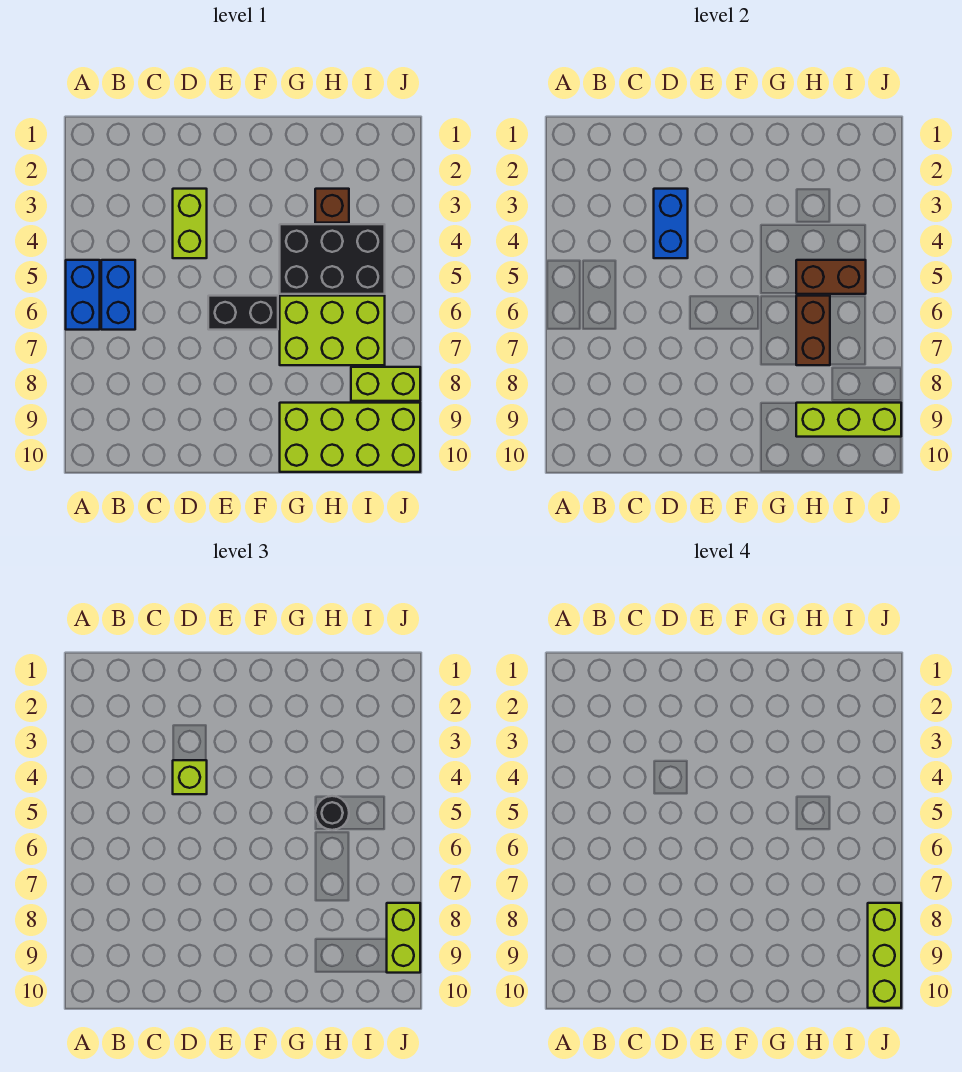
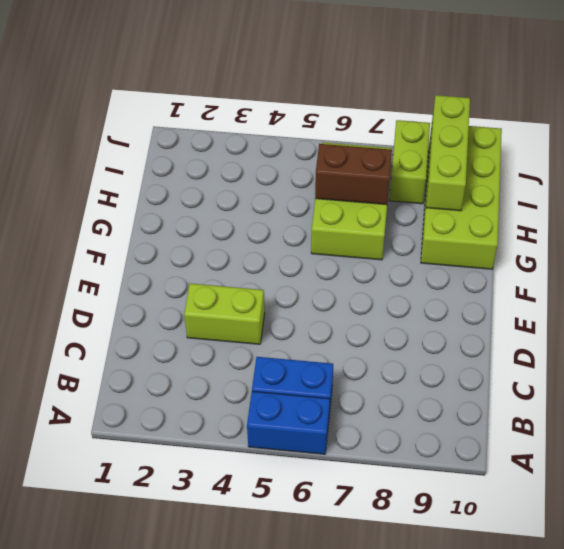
none -> black 1x2 brick [208,296,278,330]
none -> black 2x3 brick [280,224,385,294]
none -> brown 1x1 brick [315,189,349,223]

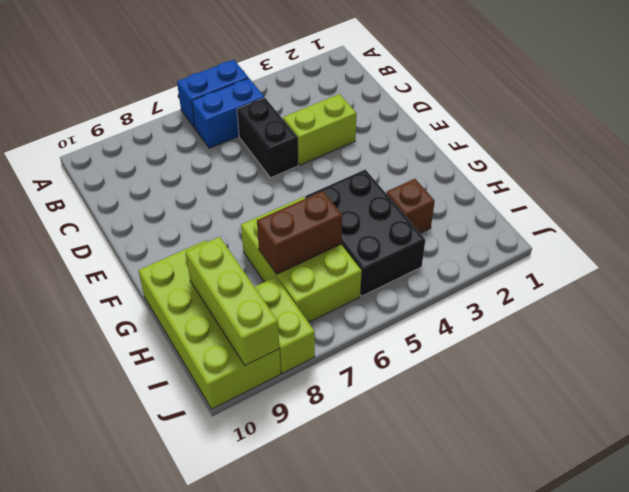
black 1x2 brick [237,98,298,178] -> black 1x2 brick moved to [208,296,278,330]
none -> blue 1x2 brick [654,189,688,258]
none -> brown 1x2 brick [796,260,866,294]
none -> lime 1x1 brick [173,760,207,794]

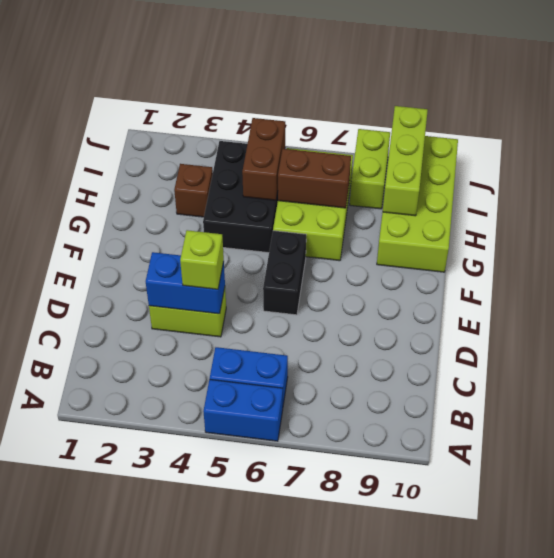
none -> black 1x1 round brick [315,796,349,830]
none -> lime 1x2 brick [387,903,420,973]
none -> lime 1x3 brick [868,903,901,1008]

